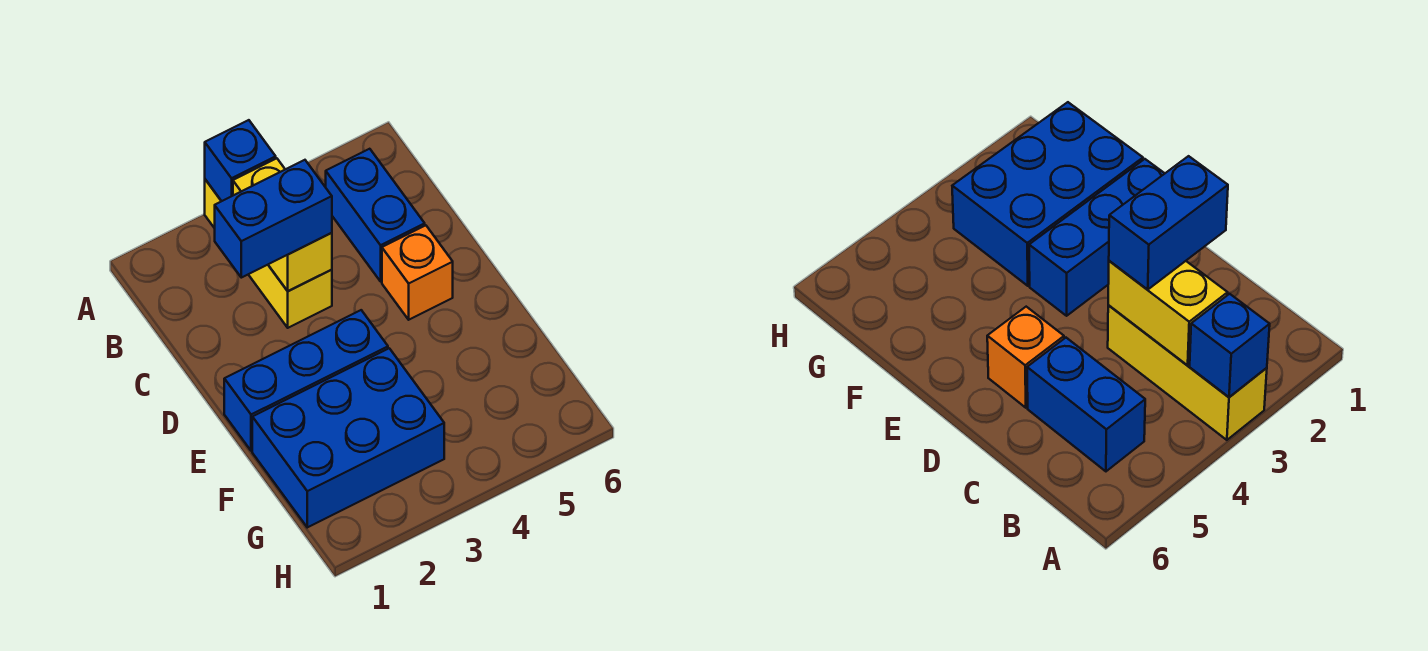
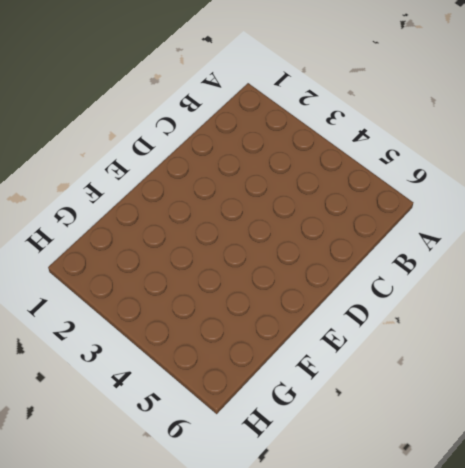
none -> yellow 1x3 brick [205,179,332,328]
none -> blue 1x2 brick [326,149,425,281]

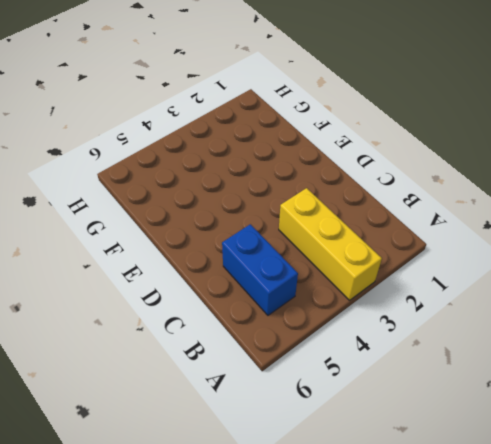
none -> orange 1x1 brick [382,225,453,320]
none -> blue 1x3 brick [224,310,388,451]

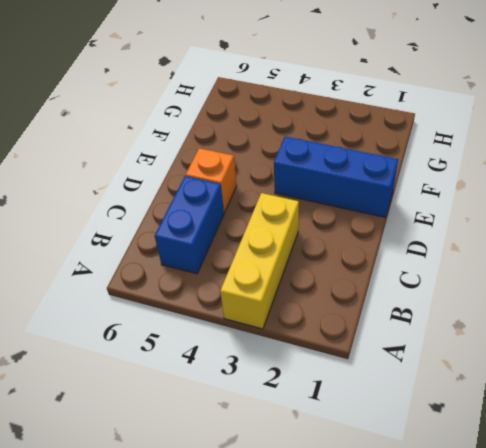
none -> blue 2x3 brick [252,348,444,527]
none -> blue 1x1 brick [205,120,276,201]

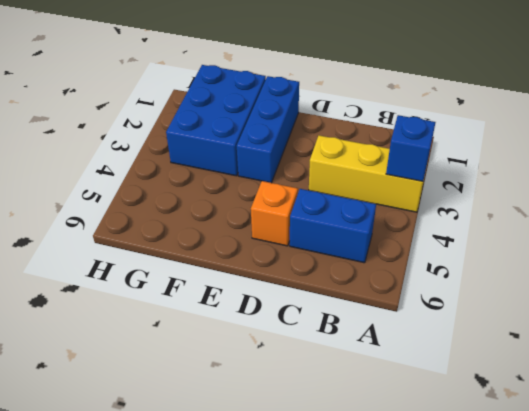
none -> yellow 1x2 brick [233,158,332,291]
none -> blue 1x2 brick [215,160,332,278]

